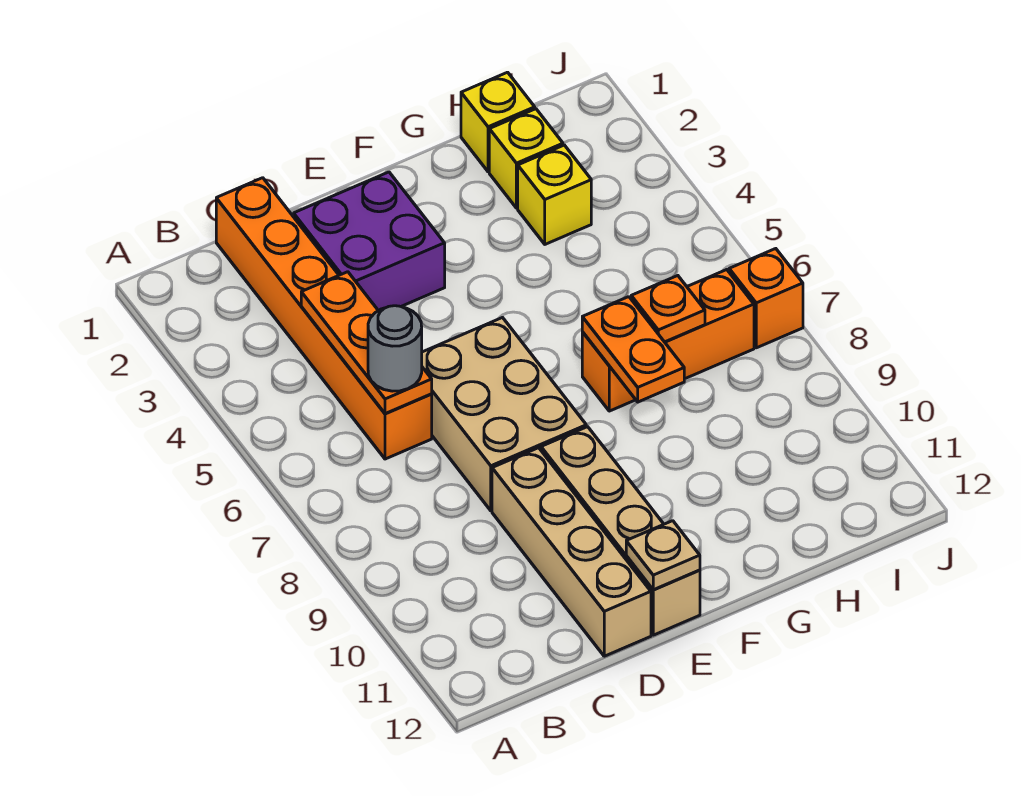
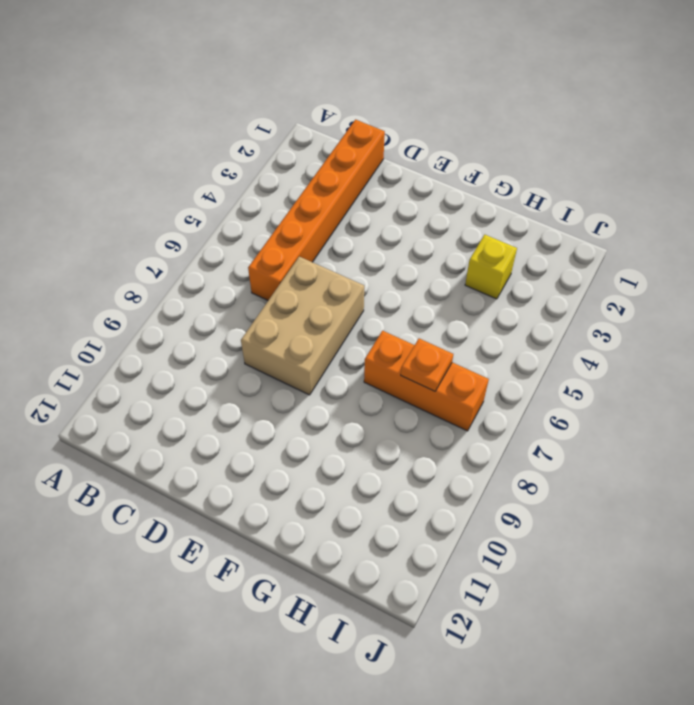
none -> purple 2x2 brick [294,172,445,311]
none -> tan 1x4 brick [492,448,651,656]
none -> tan 1x4 brick [541,427,700,635]

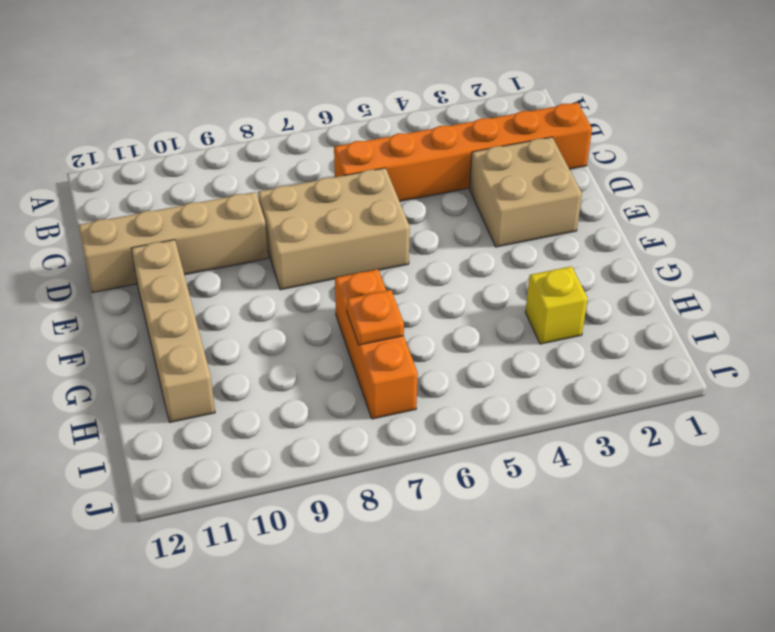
tan 2x2 brick [469,137,582,247] -> purple 2x2 brick [294,172,445,311]
tan 1x4 brick [131,240,215,422] -> tan 1x4 brick turned to [541,427,700,635]
none -> yellow 1x1 brick [461,72,535,172]
none -> yellow 1x1 brick [489,109,563,208]
none -> orange 1x1 brick [729,249,803,348]

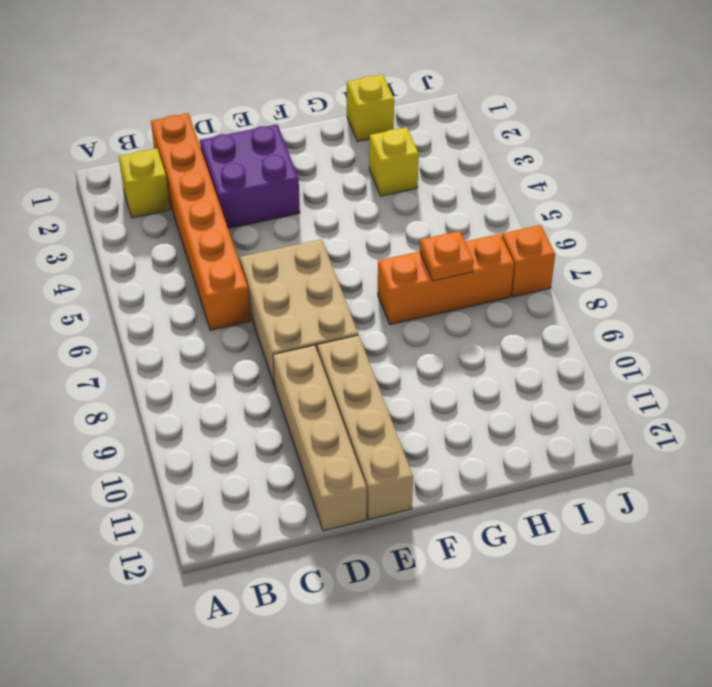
yellow 1x1 brick [119,149,170,218] -> yellow 1x1 brick moved to [489,109,563,208]
none -> orange 1x3 plate [301,272,432,414]
none -> tan 1x1 plate [626,521,700,590]
none -> orange 1x2 plate [582,297,684,402]

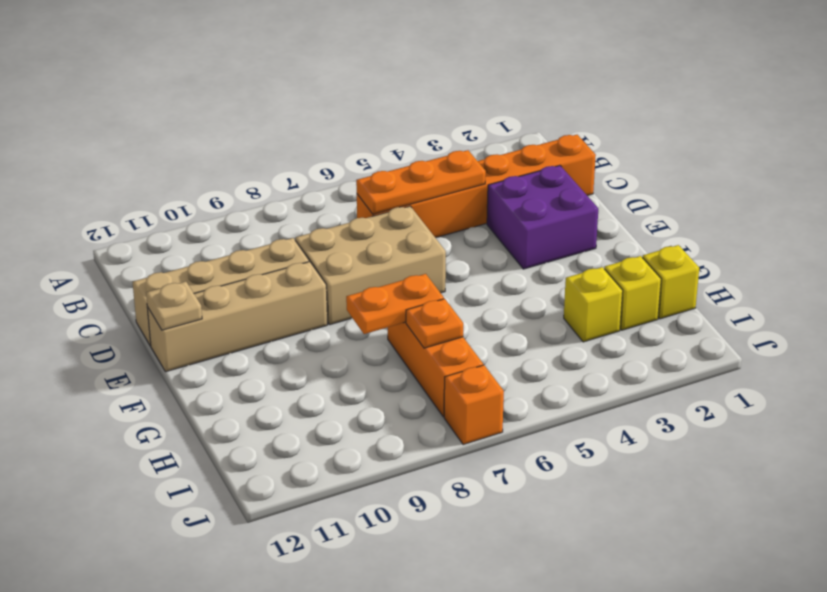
none -> grey 1x1 round brick [368,306,422,391]

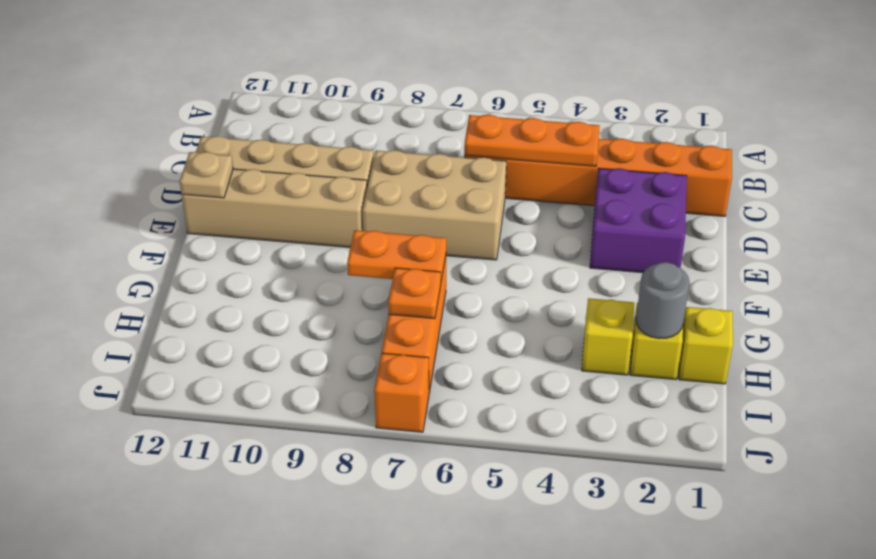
grey 1x1 round brick [636,262,690,338] -> grey 1x1 round brick moved to [368,306,422,391]

